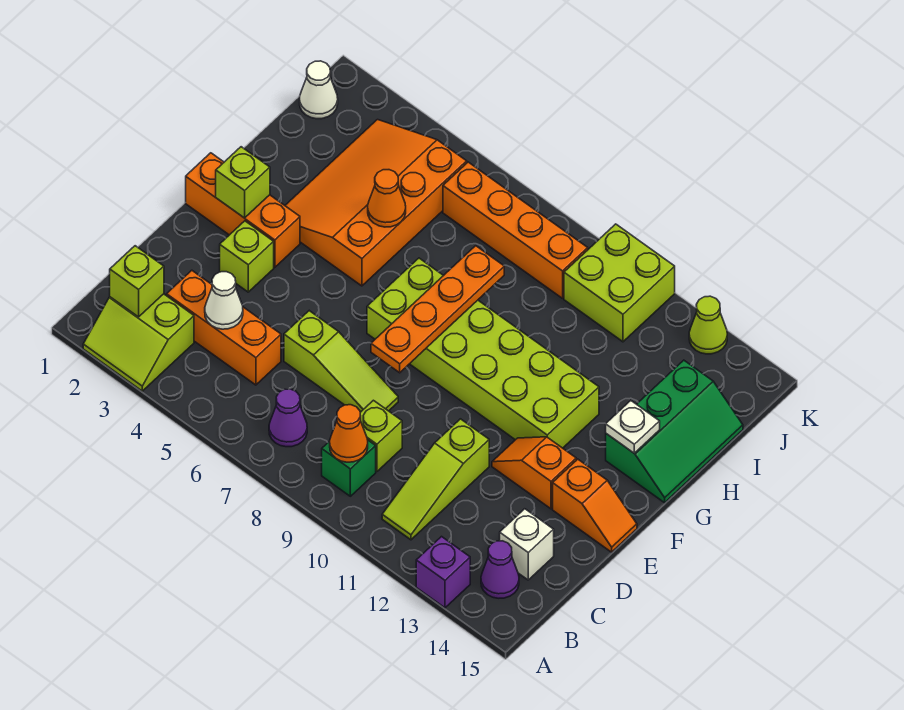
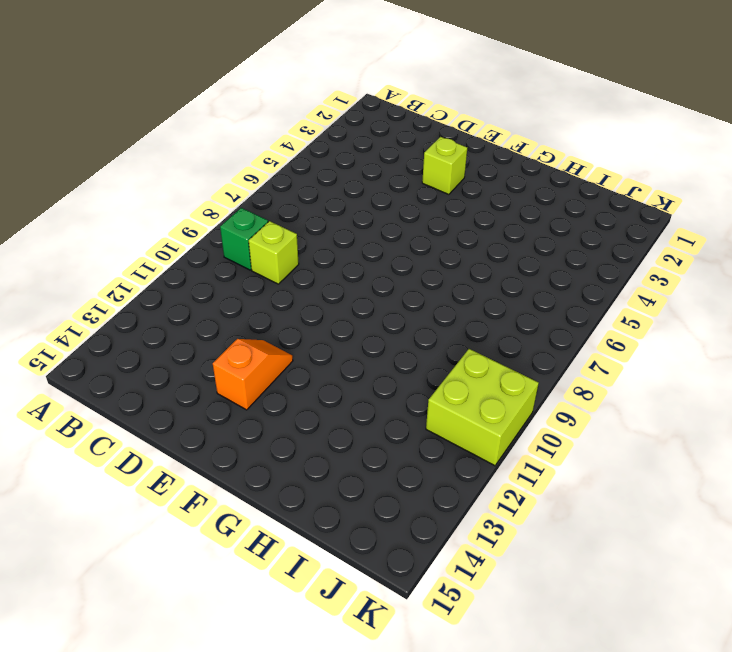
none -> lime 2x2 slope [83,294,194,391]
none -> purple 1x1 brick [416,537,470,608]
none -> purple 1x1 cone [269,389,307,447]

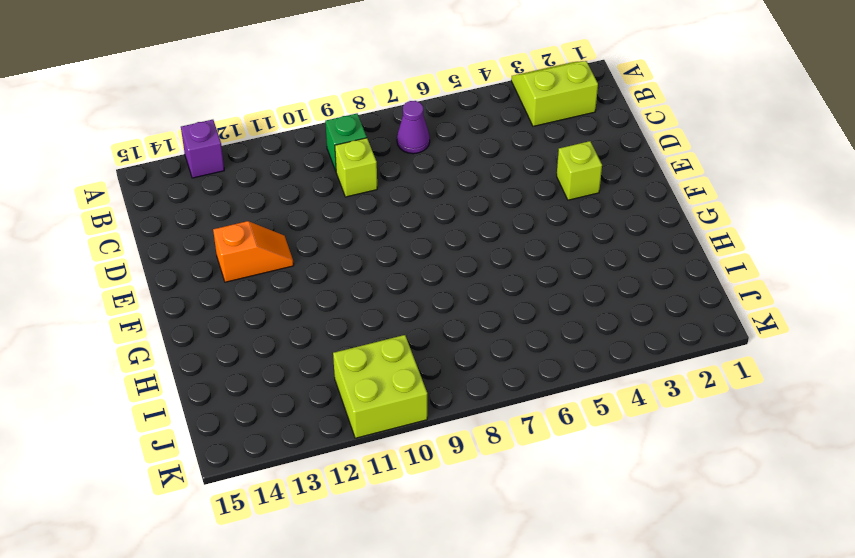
none -> lime 1x3 slope [382,419,489,540]
none -> purple 1x1 cone [481,541,519,598]
none -> orange 1x3 brick [167,270,281,385]

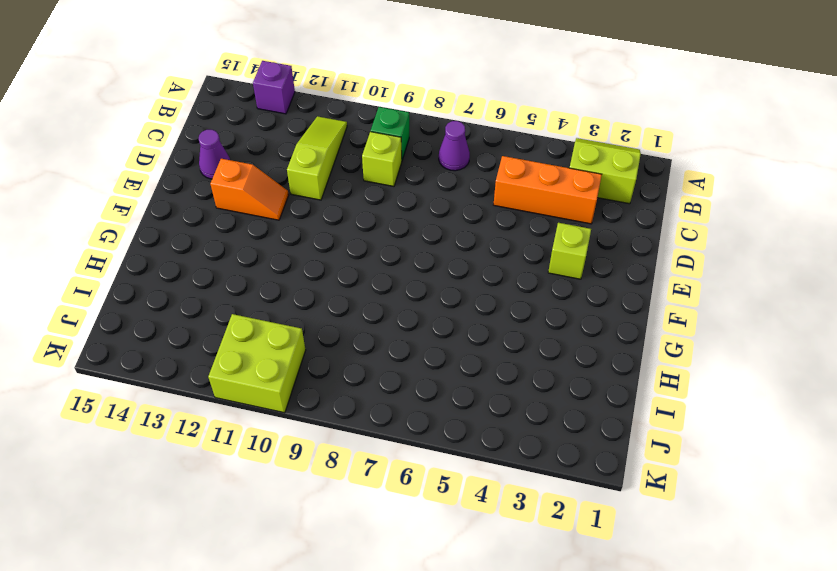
purple 1x1 cone [199,130,230,179] -> purple 1x1 cone moved to [481,541,519,598]
none -> white 1x1 brick [500,509,554,580]
none -> lime 1x3 slope [284,311,398,412]
none -> orange 1x2 slope [553,459,637,552]

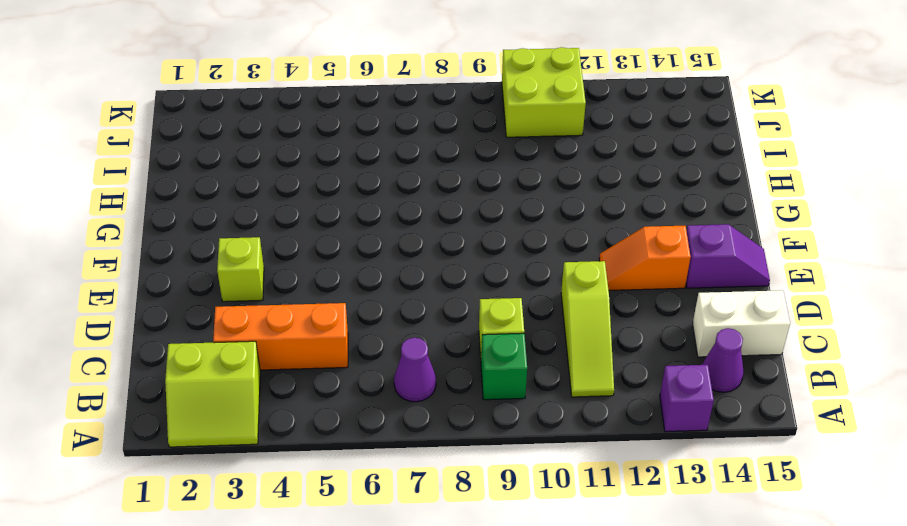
white 1x2 brick [693,290,790,357] -> white 1x1 brick [500,509,554,580]
purple 1x2 slope [686,224,770,288] -> orange 1x2 slope [553,459,637,552]
none -> lime 1x3 slope [284,311,398,412]
none -> orange 1x3 brick [186,153,300,267]
none -> lime 2x6 brick [367,258,599,448]

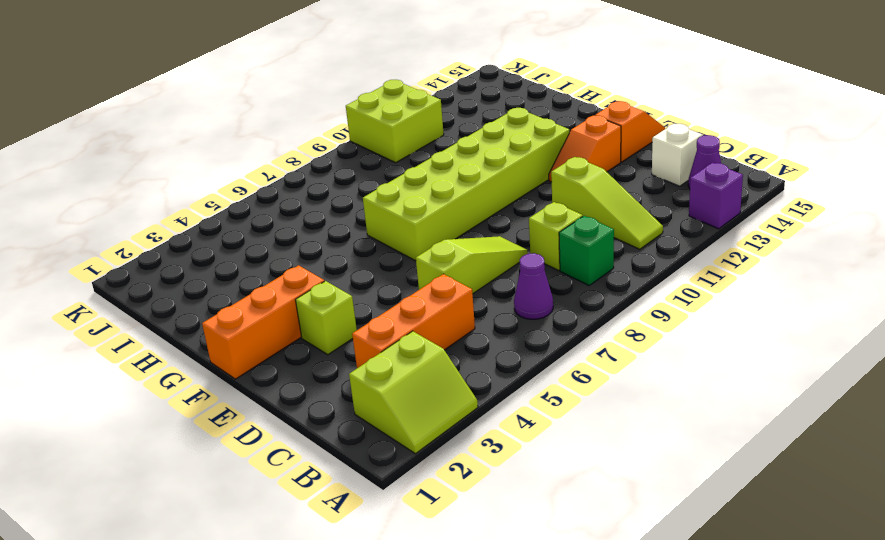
none -> orange 3x4 slope [285,120,467,286]
none -> green 2x3 slope [606,360,743,503]
none -> white 1x1 cone [300,61,338,119]

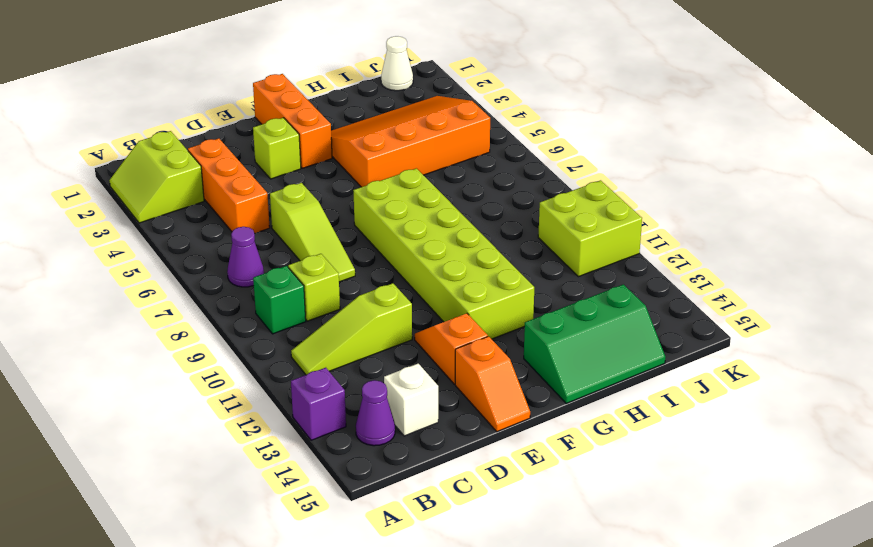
none -> orange 1x4 brick [443,162,588,298]
none -> lime 1x1 cone [689,296,727,354]
none -> lime 1x1 brick [110,246,164,317]

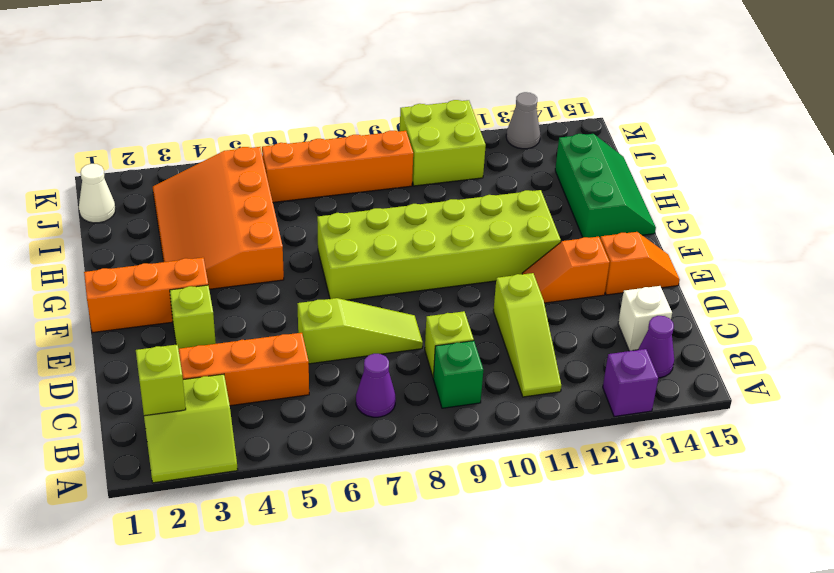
grey 1x1 cone [506,92,540,149] -> lime 1x1 cone [689,296,727,354]
none -> orange 1x1 cone [330,405,368,462]
none -> white 1x1 cone [205,272,243,329]
none -> orange 1x4 plate [371,246,504,373]

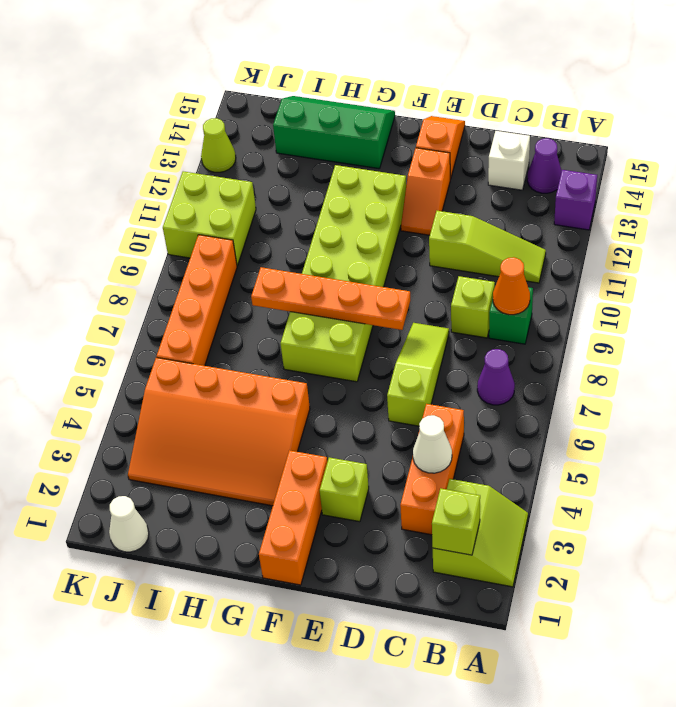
none -> lime 1x1 brick [216,147,270,218]
none -> white 1x1 plate [606,401,660,453]
none -> orange 1x1 cone [368,170,406,227]

